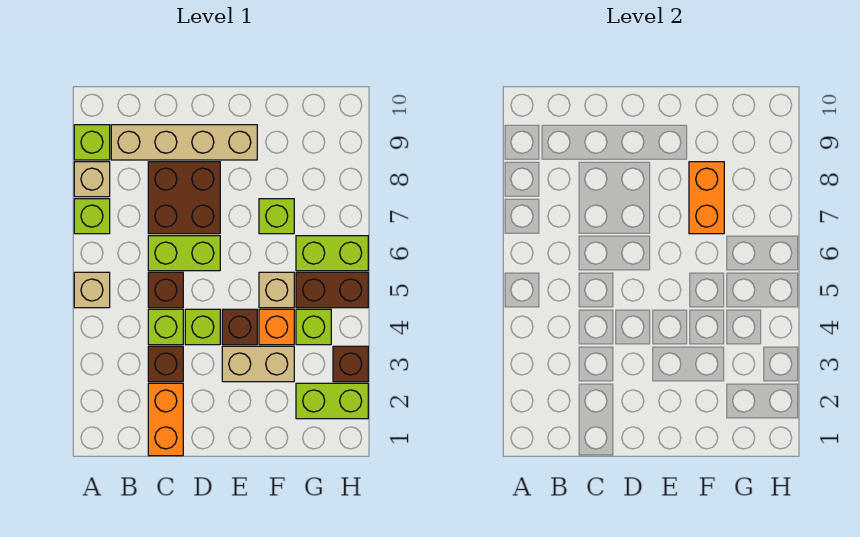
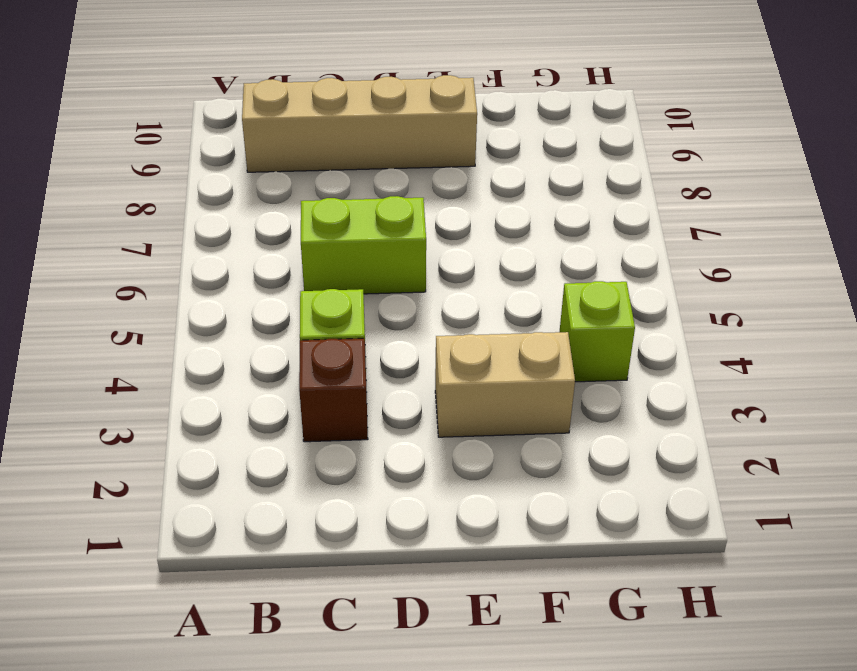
none -> tan 1x1 brick [74,272,110,308]
none -> lime 1x1 brick [74,199,110,234]
none -> tan 1x1 brick [74,162,110,197]

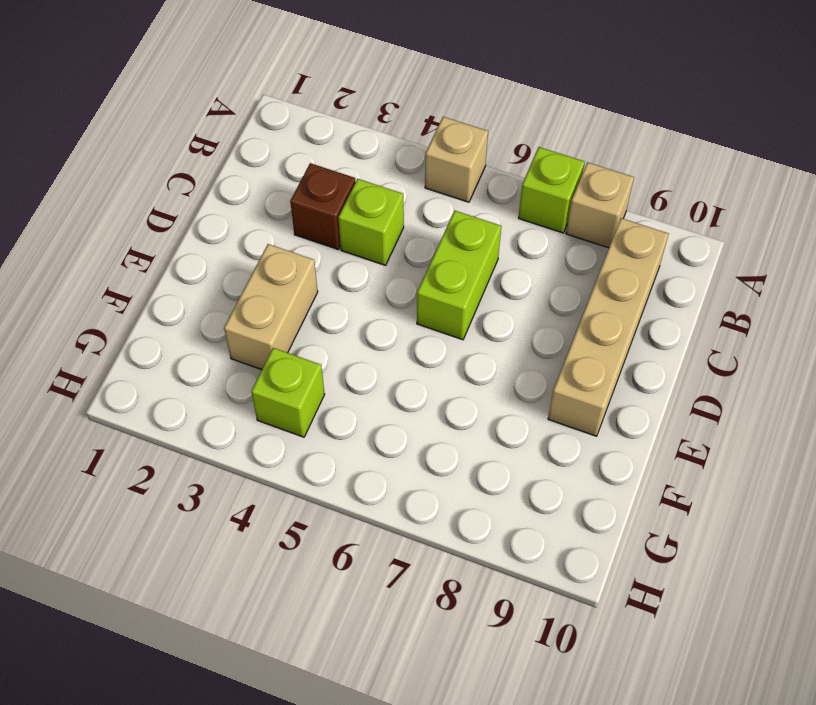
none -> lime 1x1 brick [74,125,110,160]
none -> orange 1x2 brick [148,383,183,456]
none -> brown 1x1 brick [148,272,183,308]

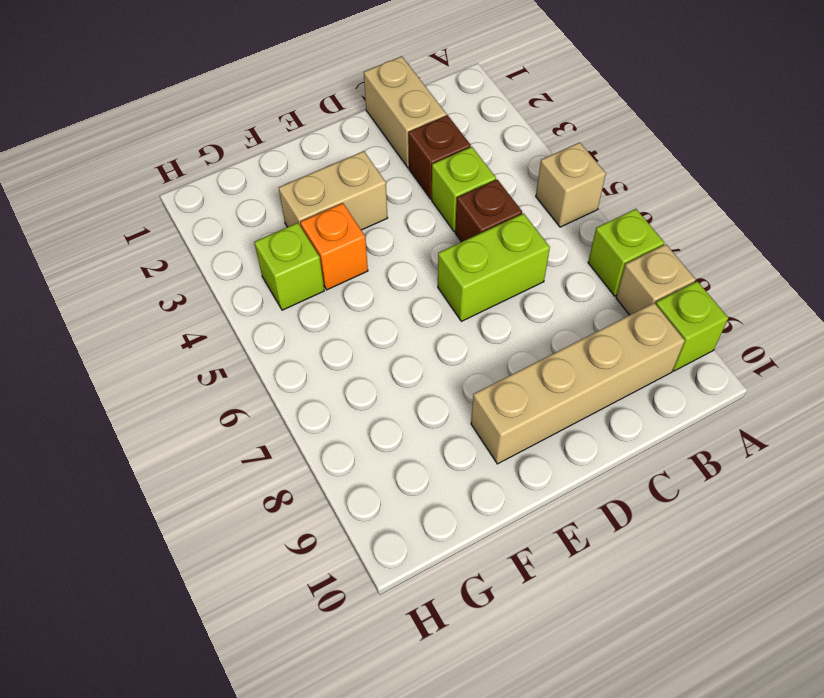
tan 1x2 brick [364,56,447,168] -> orange 1x2 brick [148,383,183,456]
none -> brown 2x2 brick [148,162,220,234]
none -> lime 1x1 brick [185,309,220,345]
none -> brown 1x1 brick [222,309,257,345]

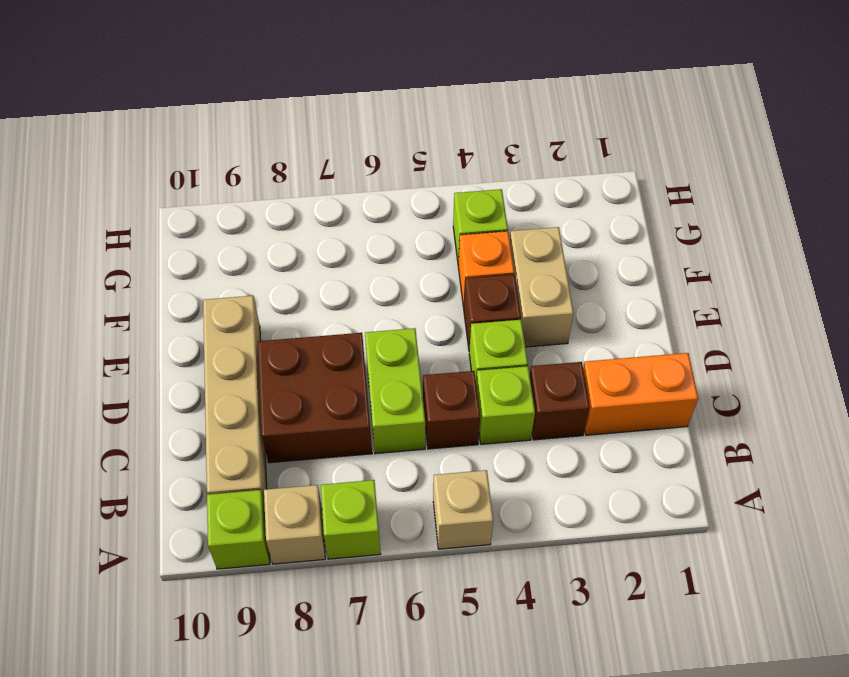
none -> tan 1x1 brick [259,272,294,308]
none -> lime 1x1 brick [259,199,294,234]
none -> lime 1x2 brick [296,383,368,419]

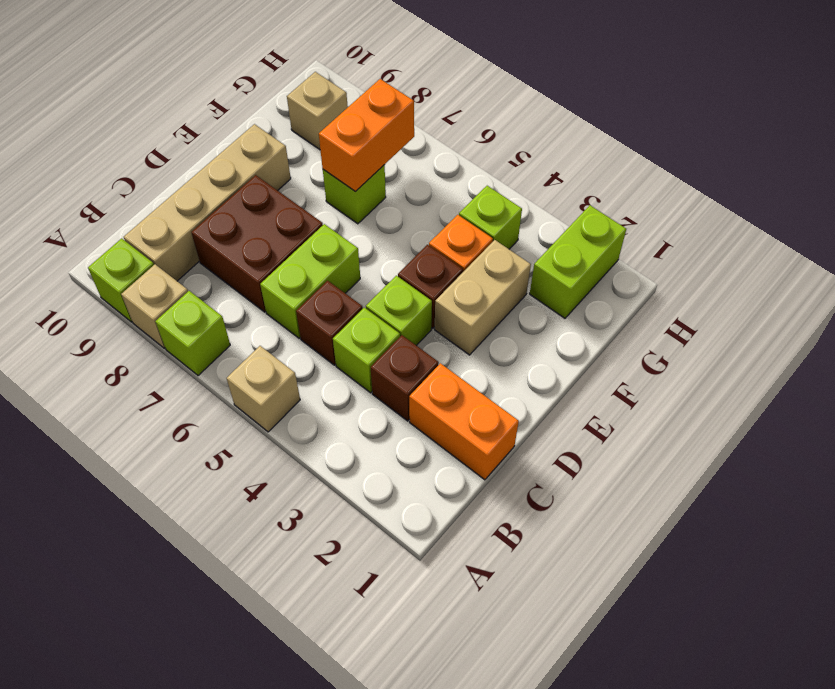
orange 1x2 brick [319,79,414,192] -> orange 1x2 brick turned to [689,162,724,234]
tan 1x1 brick [287,72,348,150] -> tan 1x1 brick moved to [259,272,294,308]
none -> brown 1x2 brick [296,272,368,308]
none -> lime 1x2 brick [296,236,368,271]
none -> brown 1x1 brick [333,346,368,382]

